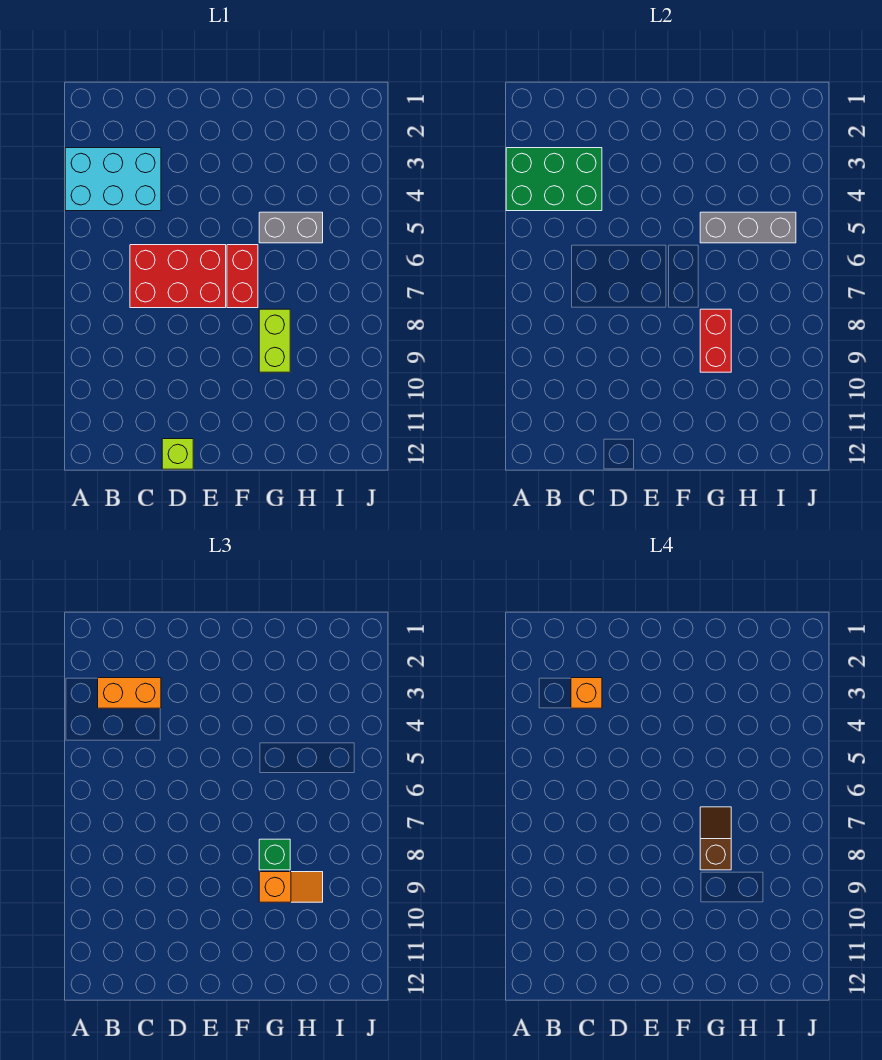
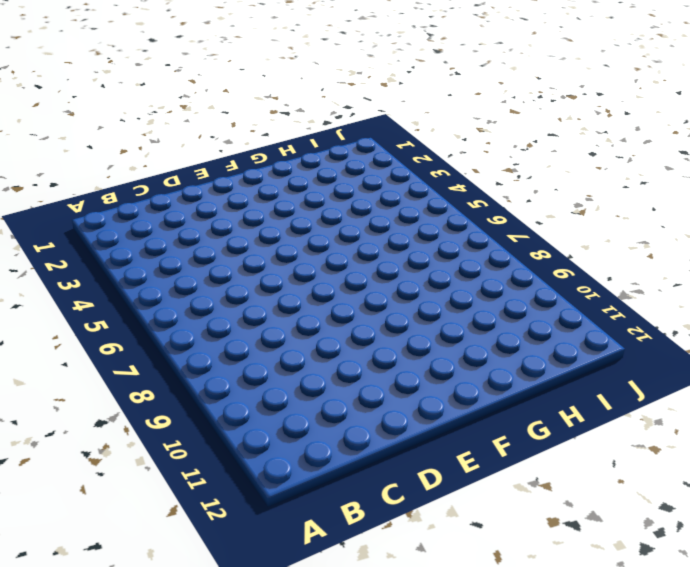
none -> cyan 2x3 brick [65,148,161,211]
none -> red 2x3 brick [130,245,226,308]
none -> lime 1x1 brick [162,439,193,469]

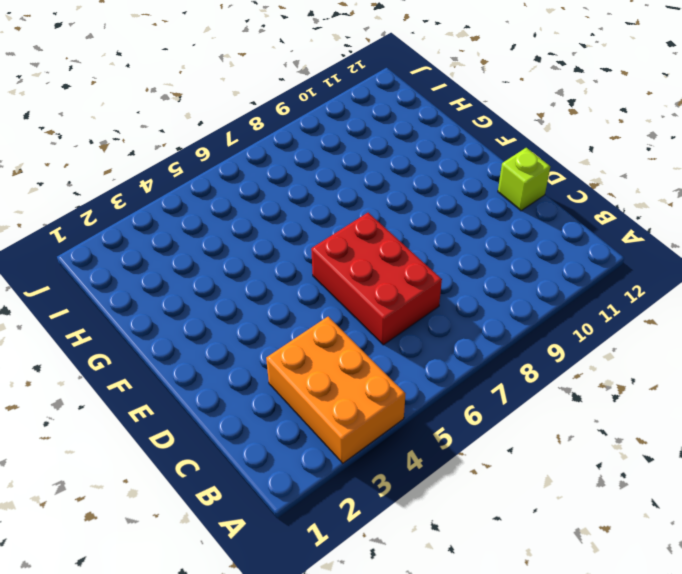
orange 2x3 brick [266,317,405,463] -> cyan 2x3 brick [65,148,161,211]
none -> red 1x2 brick [227,245,258,308]
none -> grey 1x2 brick [259,212,323,243]
none -> lime 1x2 brick [259,309,290,372]

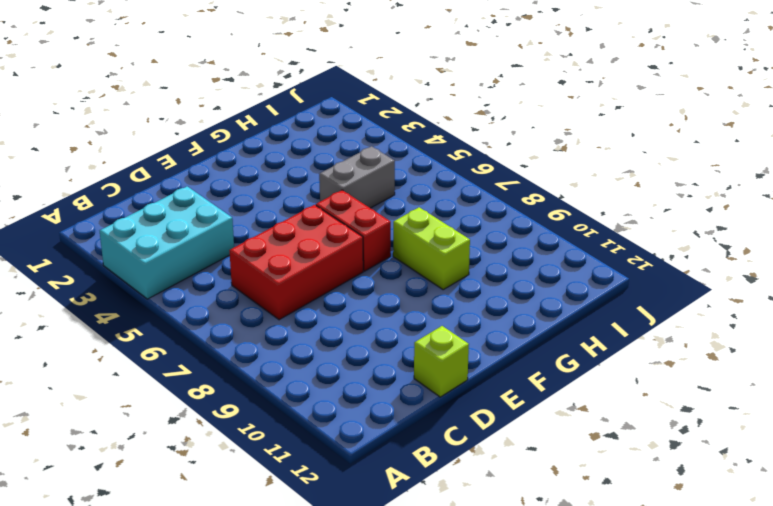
none -> green 2x3 brick [506,148,602,211]
none -> grey 1x3 brick [700,212,796,243]
none -> red 1x2 brick [700,309,731,372]

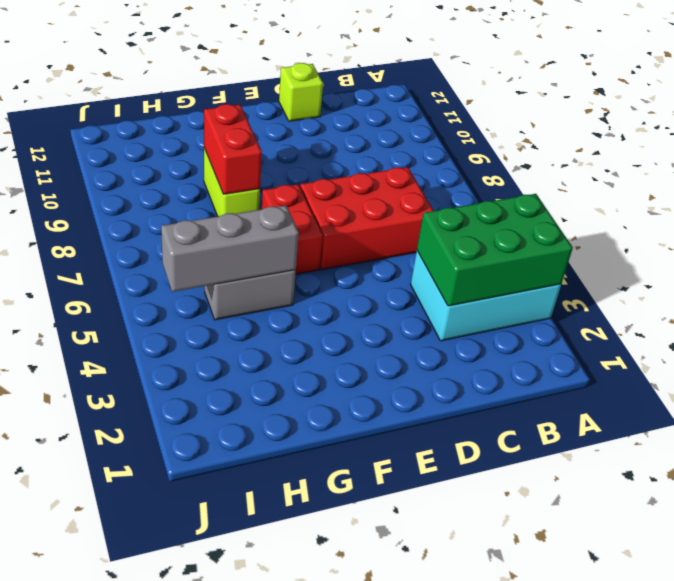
none -> orange 1x2 brick [98,678,161,708]
none -> green 1x1 brick [259,839,290,870]
none -> orange 1x2 slope [259,872,323,902]

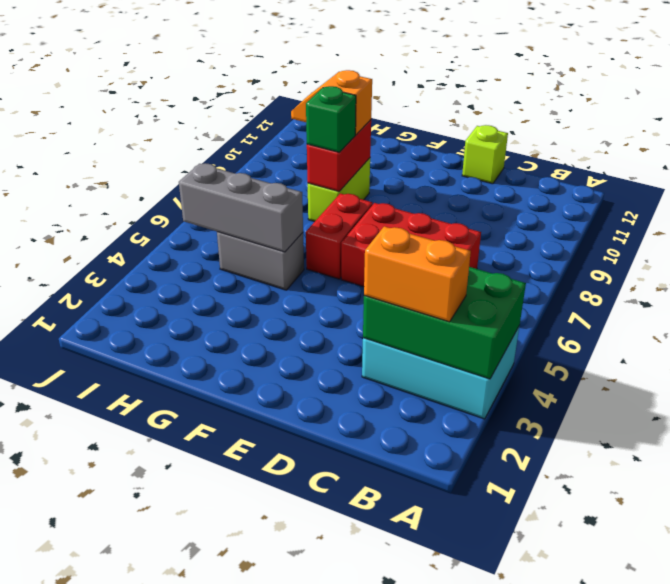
none -> orange 1x1 brick [571,678,602,708]
none -> brown 1x2 slope [700,807,731,870]

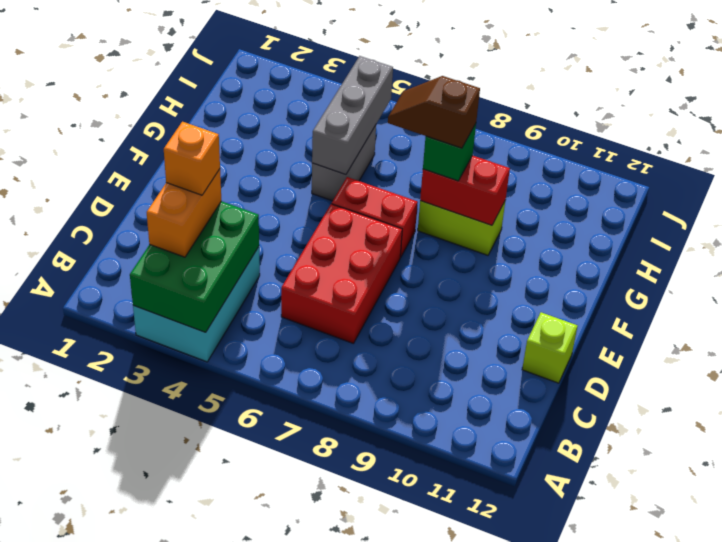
none -> orange 1x2 slope [259,872,323,902]

